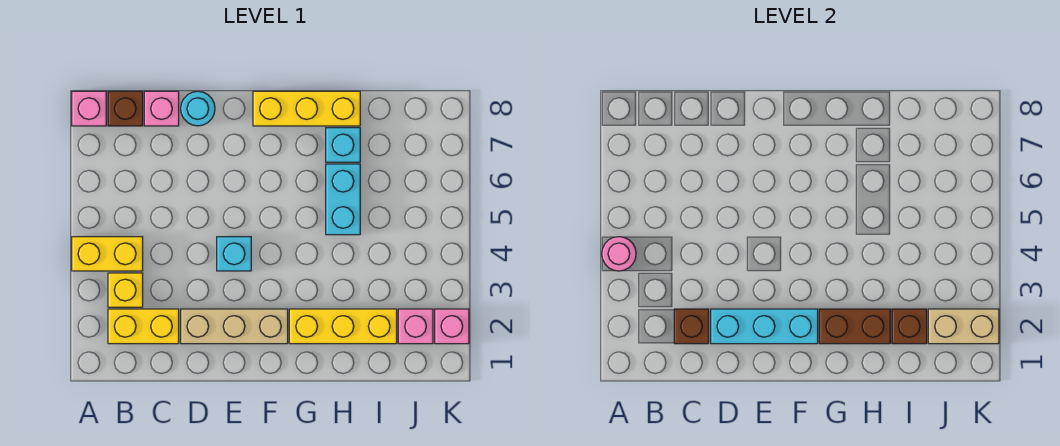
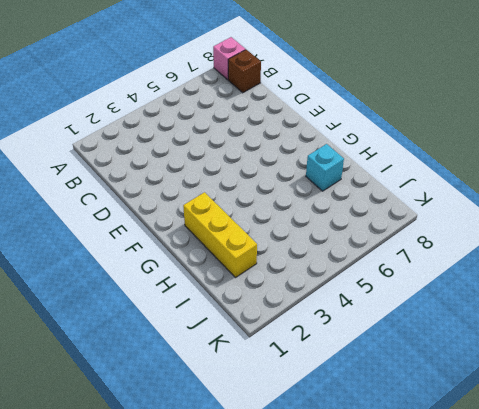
none -> yellow 1x2 brick [72,237,143,271]
none -> yellow 1x2 brick [108,309,179,344]
none -> yellow 1x1 brick [108,273,143,307]

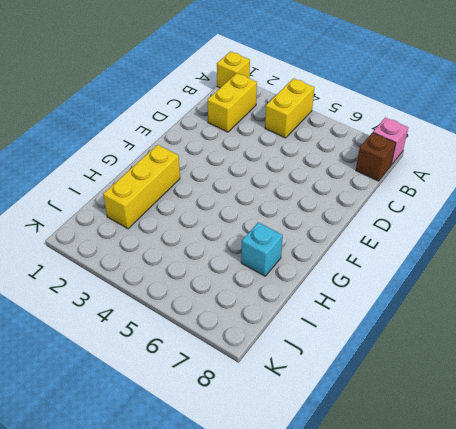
yellow 1x1 brick [217,51,250,88] -> yellow 1x1 brick moved to [108,273,143,307]
none -> pink 1x1 brick [144,91,179,126]
none -> tan 1x3 brick [181,309,288,344]
none -> cyan 1x1 round brick [181,91,215,126]

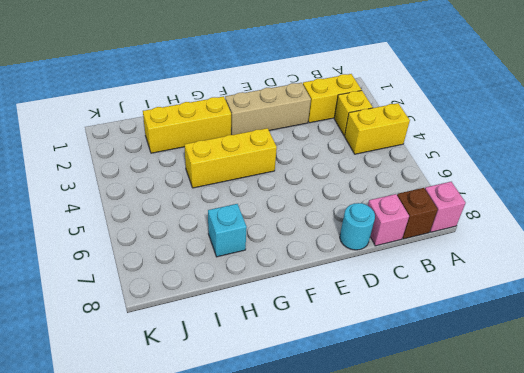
yellow 1x3 brick [184,128,277,188] -> yellow 1x3 brick moved to [253,91,360,126]
none -> cyan 1x1 brick [217,237,251,271]
none -> cyan 1x2 brick [326,164,360,235]
none -> pink 1x1 brick [398,309,433,344]

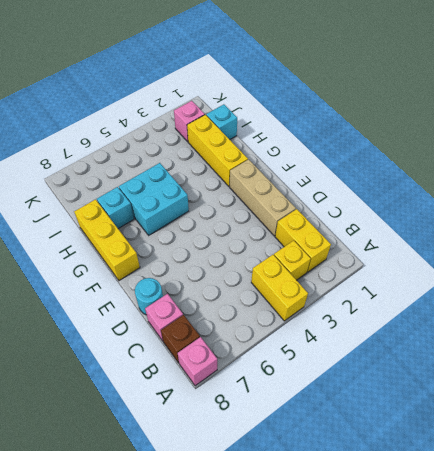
cyan 2x2 brick [119,163,189,235] -> cyan 1x2 brick [326,164,360,235]
cyan 1x1 brick [206,104,237,139] -> cyan 1x1 brick moved to [217,237,251,271]
none -> pink 1x1 brick [435,309,469,344]
none -> pink 1x1 round brick [602,237,636,271]
none -> brown 1x1 brick [674,309,709,344]

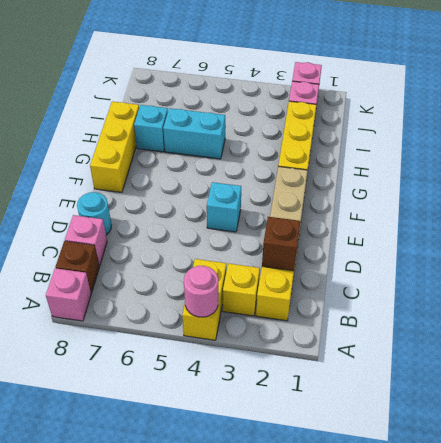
none -> cyan 1x3 brick [711,309,818,344]
none -> brown 1x2 brick [819,309,890,344]
none -> brown 1x1 brick [892,309,927,344]

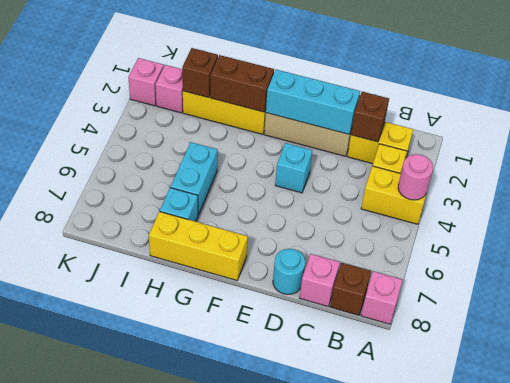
none -> tan 1x2 brick [928,309,999,344]

